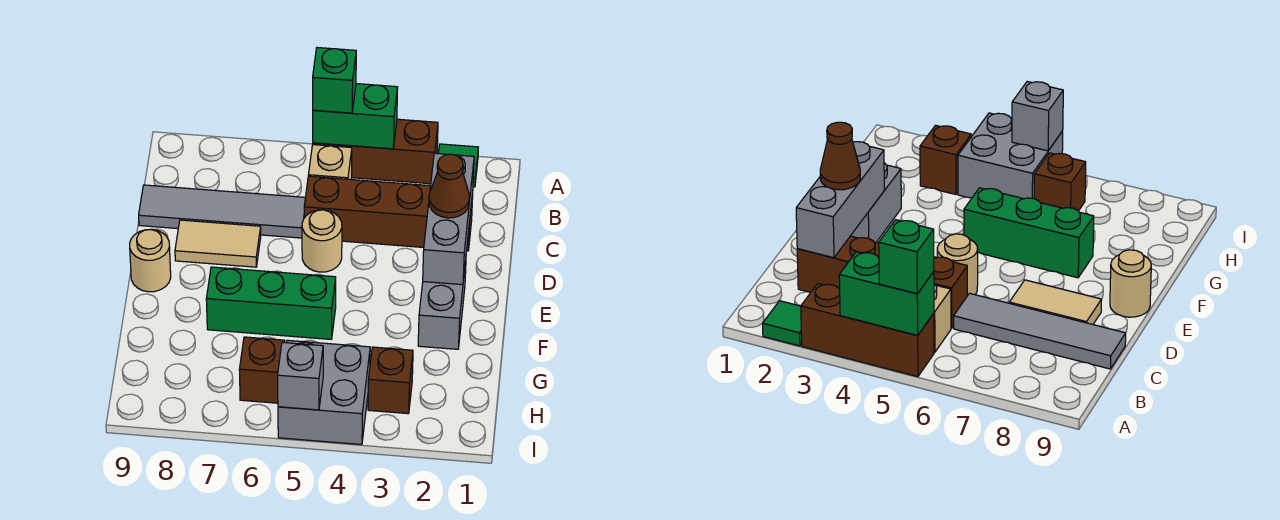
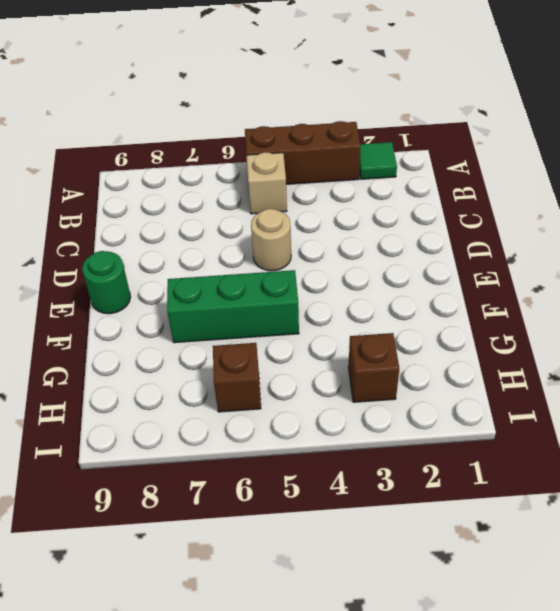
green 1x1 round brick [82,251,131,314] -> tan 1x1 round brick [130,229,171,292]
none -> brown 1x4 brick [304,176,473,251]
none -> grey 1x4 tile [139,185,305,238]
none -> tan 1x2 tile [175,220,261,267]

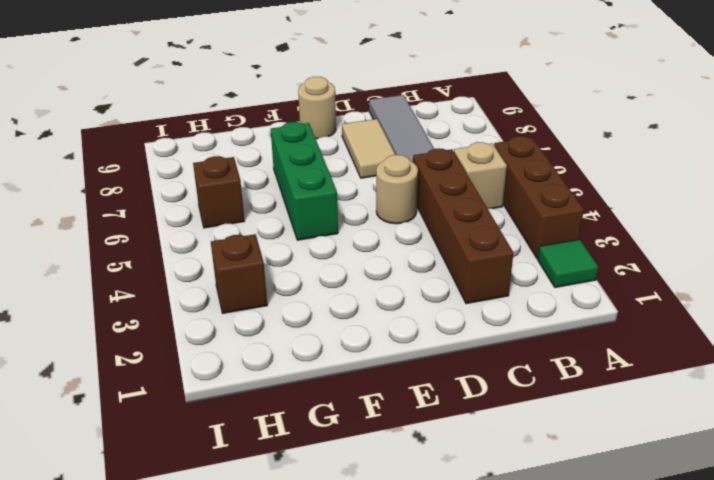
none -> grey 1x2 brick [418,261,466,349]
none -> grey 2x2 brick [278,340,370,445]
none -> green 1x2 brick [313,84,398,149]

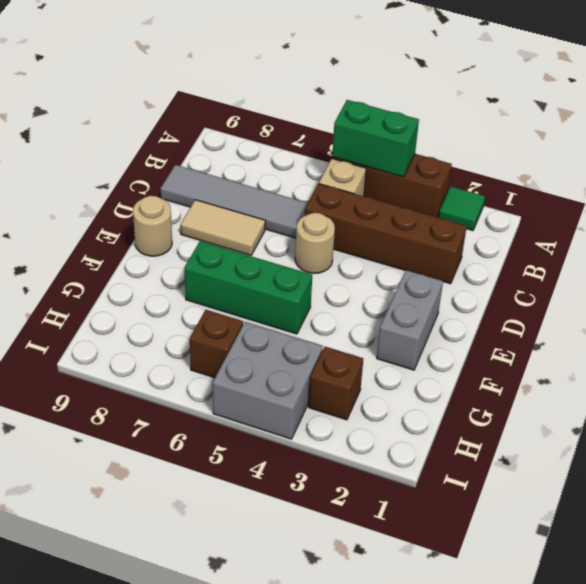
none -> grey 1x3 brick [423,153,474,285]
none -> grey 1x1 brick [278,342,323,410]
none -> green 1x1 brick [313,48,356,113]

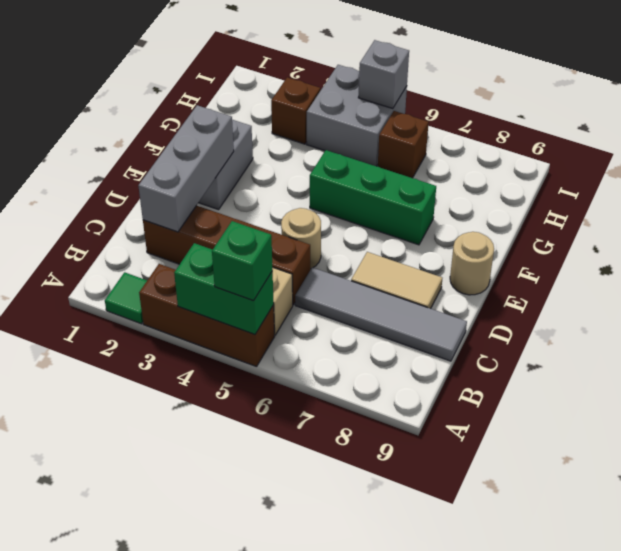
none -> brown 1x1 cone [429,154,470,218]

